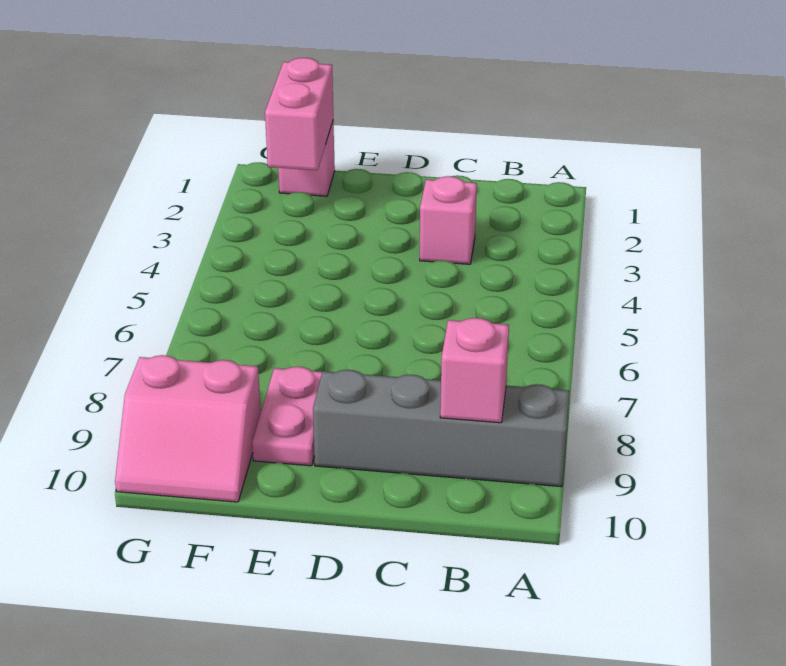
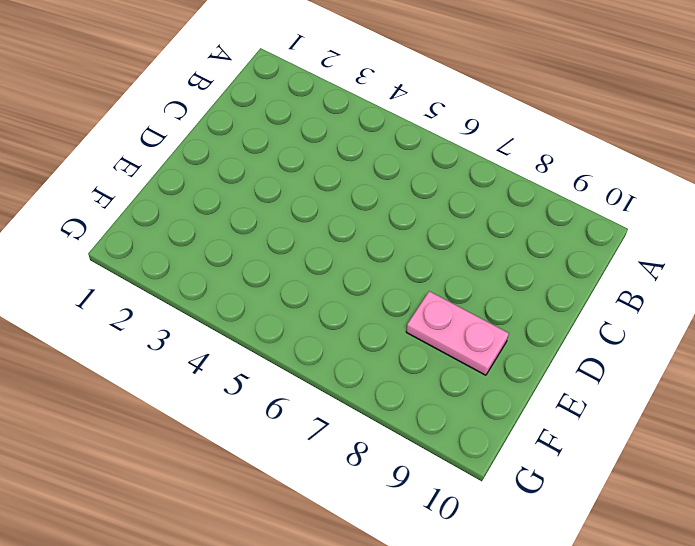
none -> grey 1x4 brick [313,370,569,487]
none -> pink 1x1 brick [420,176,477,264]

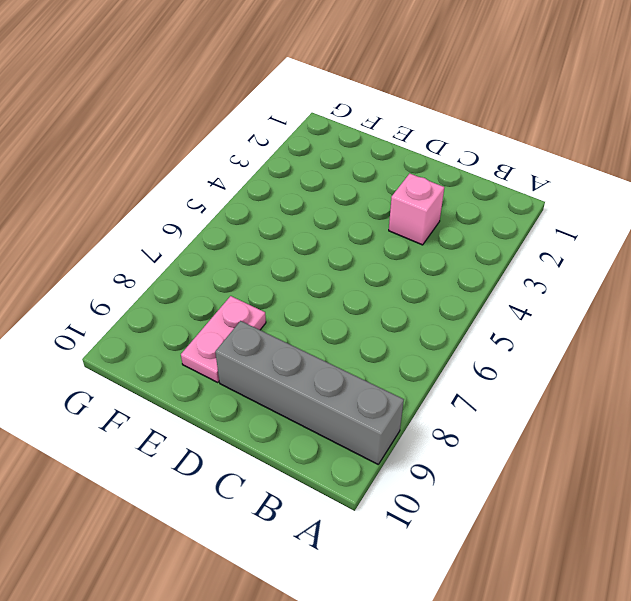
none -> pink 1x1 brick [278,121,335,196]
none -> pink 2x2 slope [115,355,261,502]

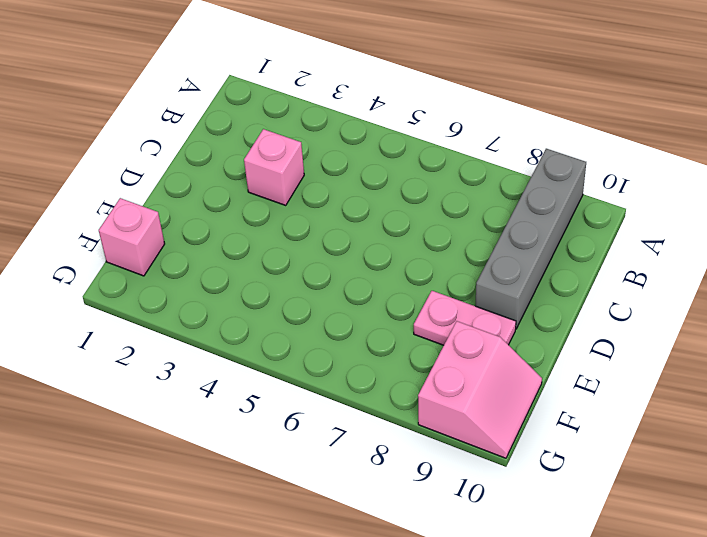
none -> pink 1x1 brick [440,318,509,423]
none -> pink 1x2 brick [265,58,333,170]

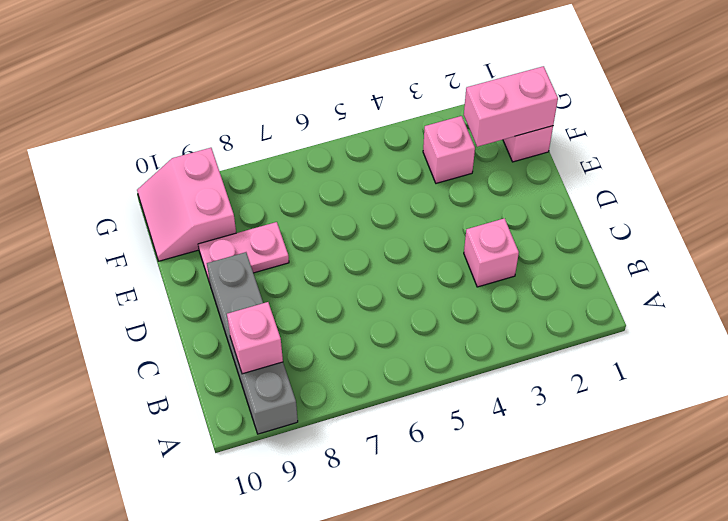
pink 1x1 brick [423,116,475,183] -> none

